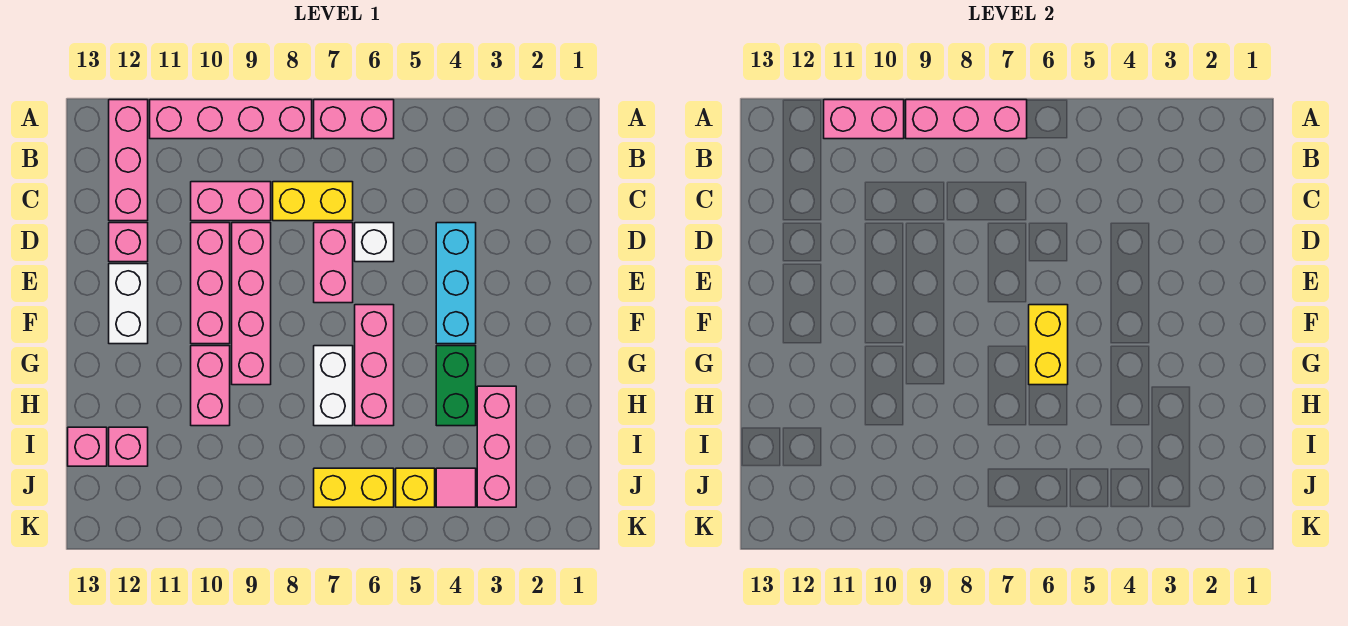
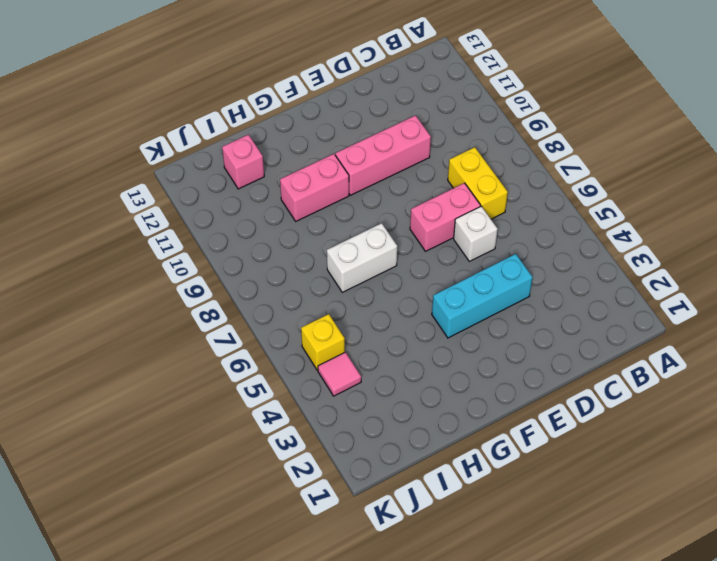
none -> pink 1x2 brick [314,100,394,139]
none -> pink 1x4 brick [150,100,312,139]
none -> pink 1x3 brick [109,100,148,221]

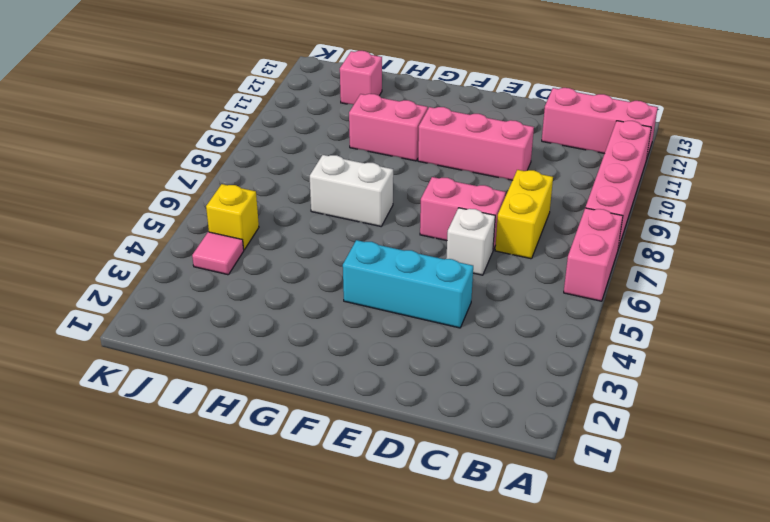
none -> pink 1x2 brick [191,182,271,221]
none -> pink 1x4 brick [232,223,271,385]
none -> pink 1x1 brick [109,223,148,262]

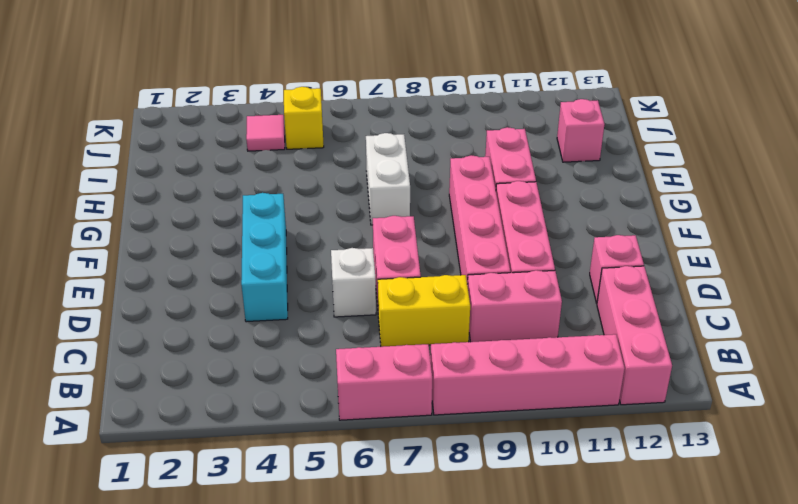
none -> white 1x2 brick [109,264,148,344]
none -> pink 1x3 brick [355,305,394,426]
none -> green 1x2 brick [436,346,476,426]

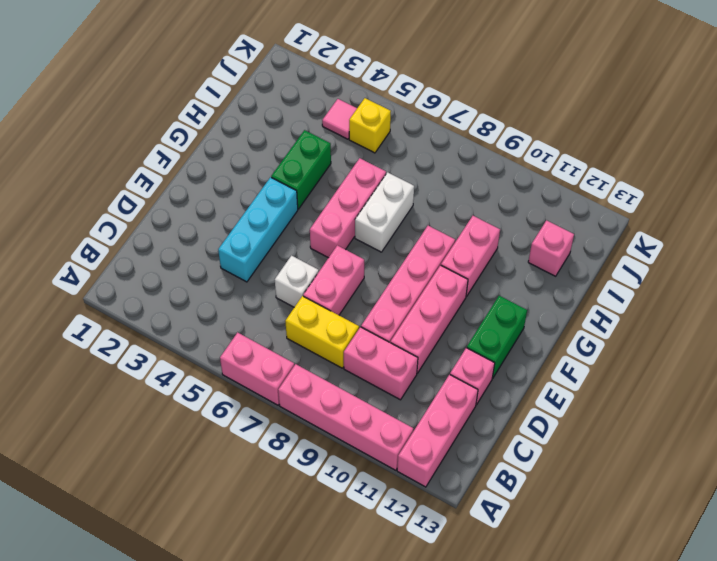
green 1x2 brick [467,296,527,379] -> white 1x2 brick [109,264,148,344]
none -> pink 1x3 brick [477,386,516,507]
none -> pink 1x1 brick [68,427,107,466]
none -> yellow 1x2 brick [314,468,394,507]

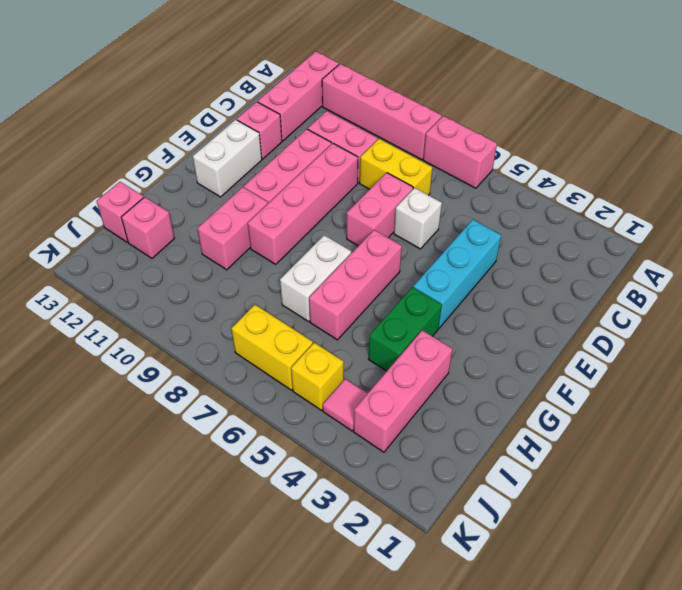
none -> pink 1x3 brick [906,100,1027,139]
none -> pink 1x2 brick [824,100,904,139]
none -> yellow 1x2 brick [1029,305,1068,385]

